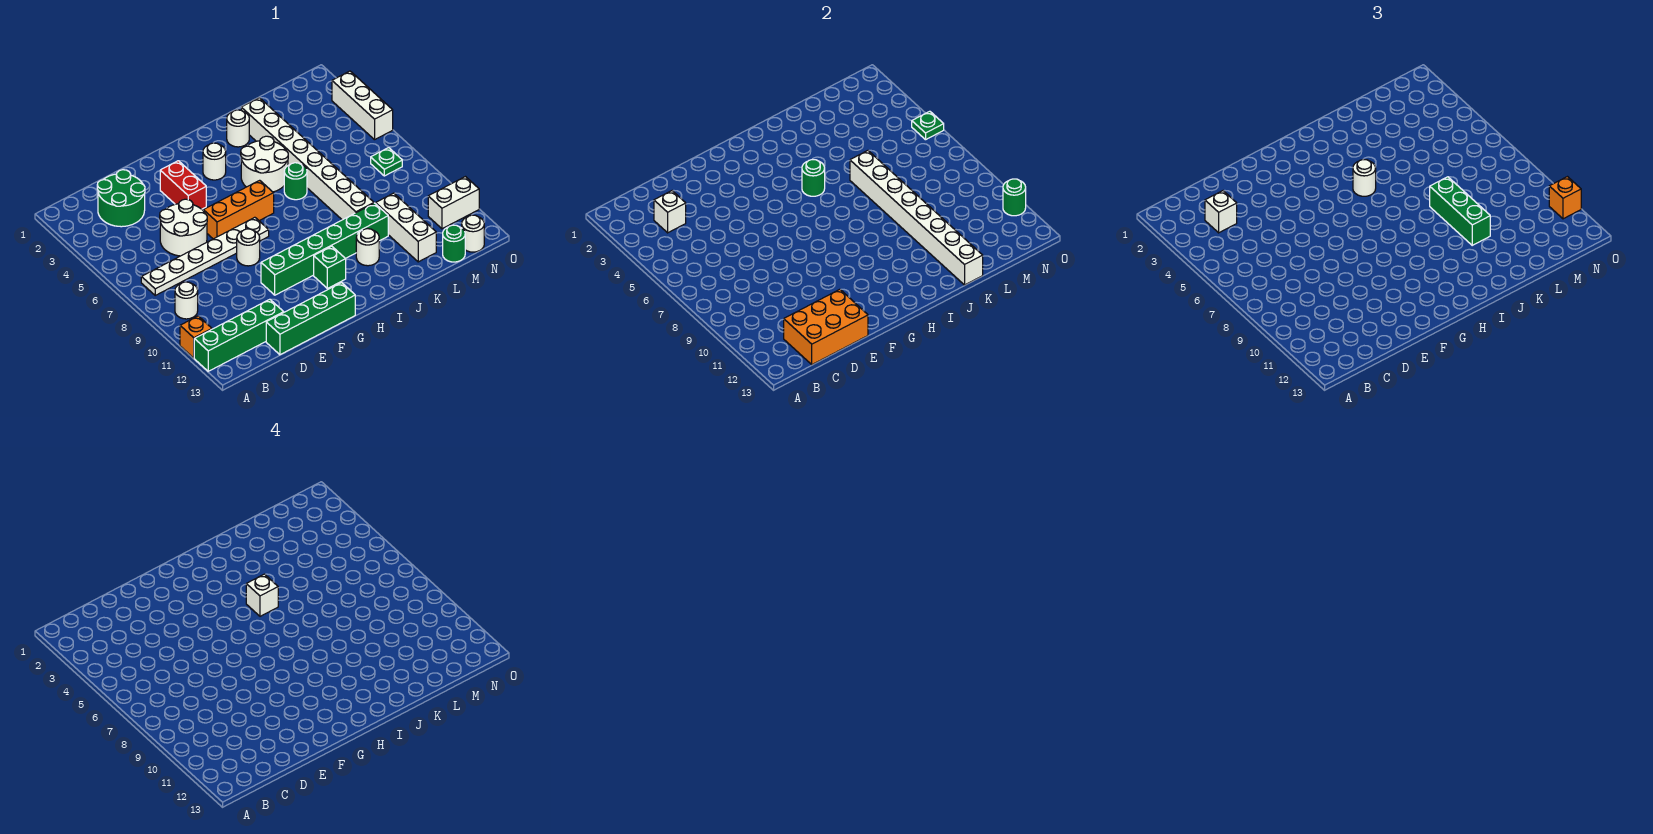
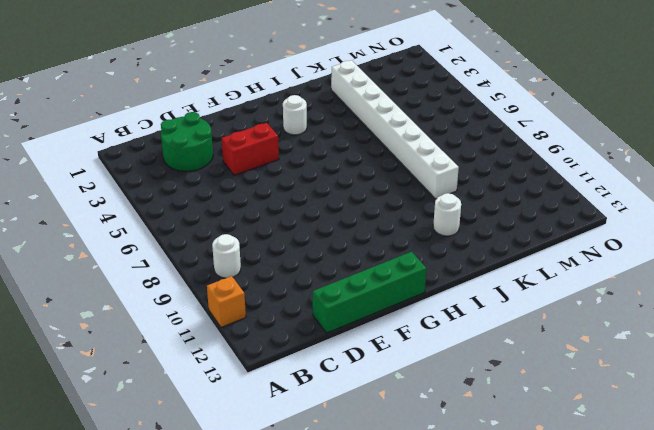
red 1x2 brick [222,123,279,175] -> red 1x2 brick turned to [160,161,206,209]
none -> green 1x4 brick [194,299,284,371]
none -> white 1x6 plate [141,217,269,295]
none -> white 2x2 round brick [160,199,207,256]
none -> orange 1x3 brick [203,180,274,239]

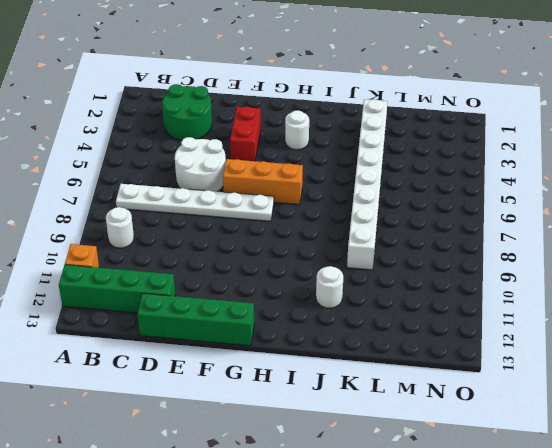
none -> white 1x1 round brick [237,229,260,266]
none -> green 1x6 brick [261,203,388,295]
none -> green 1x1 brick [314,246,346,288]
none -> white 2x2 round brick [241,136,288,192]

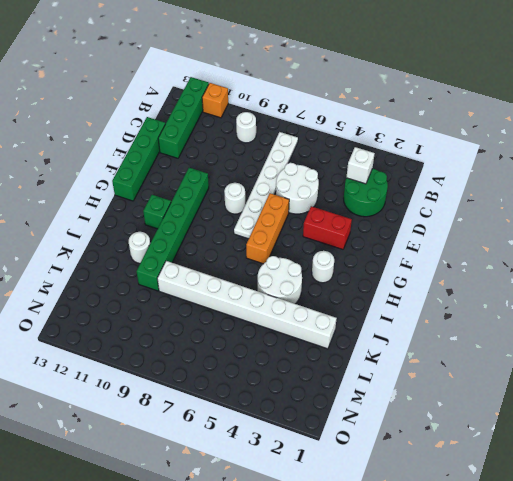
none -> white 1x1 round brick [227,110,249,147]
none -> green 1x1 round brick [284,163,307,200]
none -> white 1x3 brick [375,193,436,262]
none -> green 1x1 round brick [443,225,465,262]

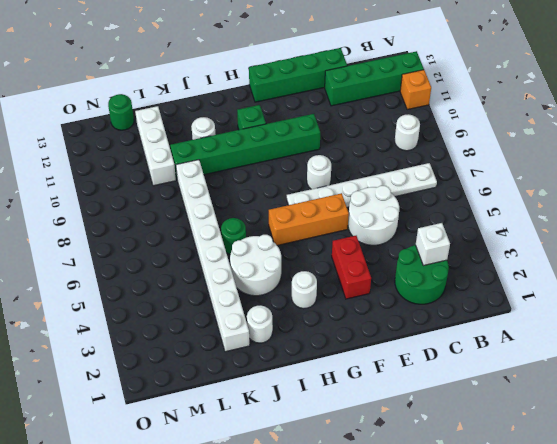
none -> green 1x1 plate [371,148,402,176]
none -> white 1x2 brick [428,177,479,229]
none -> white 1x1 round brick [462,215,484,252]
none -> white 1x3 brick [332,71,393,140]

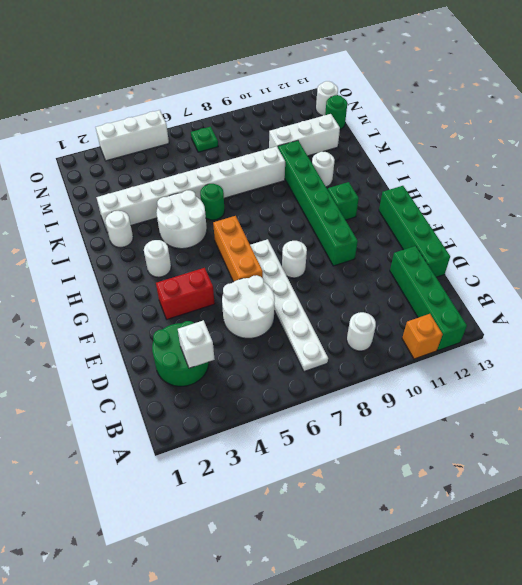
none -> white 1x2 brick [428,177,479,229]
none -> orange 2x3 brick [784,289,868,365]
none -> green 1x1 round brick [802,159,825,196]
none -> white 1x8 brick [850,151,983,285]

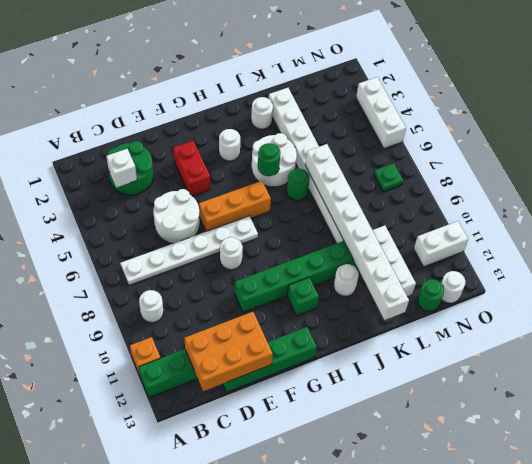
none -> green 1x1 plate [912,111,944,140]
none -> green 1x1 round brick [1003,179,1026,216]
none -> white 1x1 brick [1205,191,1237,233]
none -> white 1x1 round brick [1353,159,1376,196]

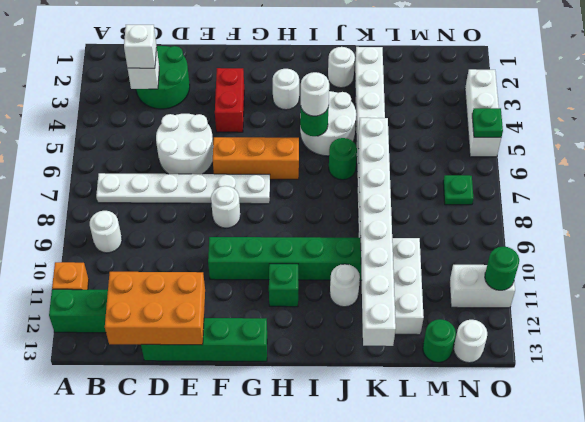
none -> green 1x3 brick [1430,177,1490,245]
none -> orange 1x1 brick [1549,177,1581,219]
none -> white 1x1 brick [246,574,278,616]

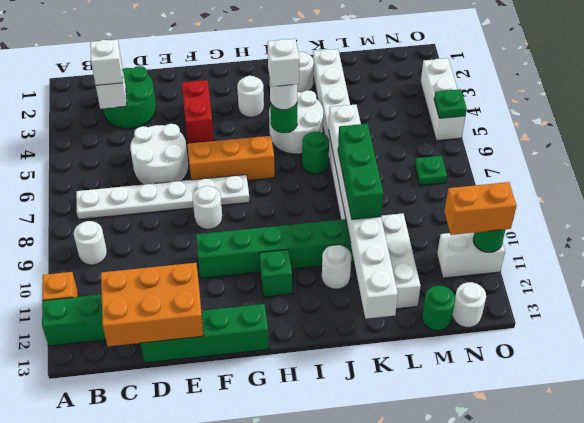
orange 1x2 brick [444,182,516,235] -> orange 1x1 brick [1549,177,1581,219]

